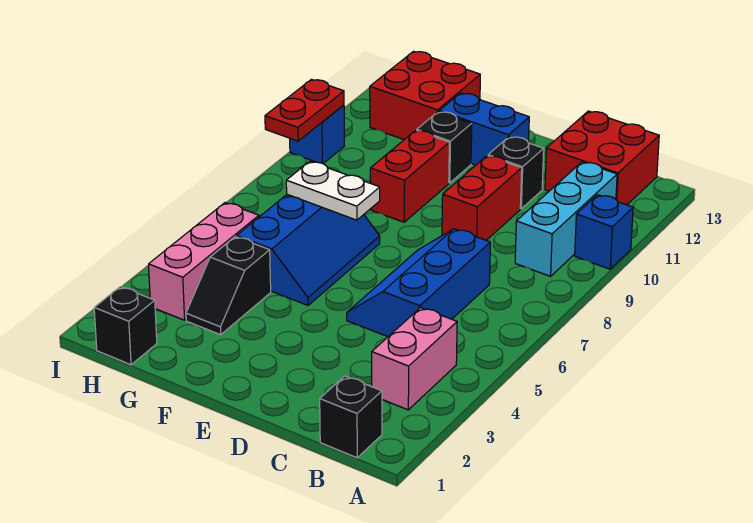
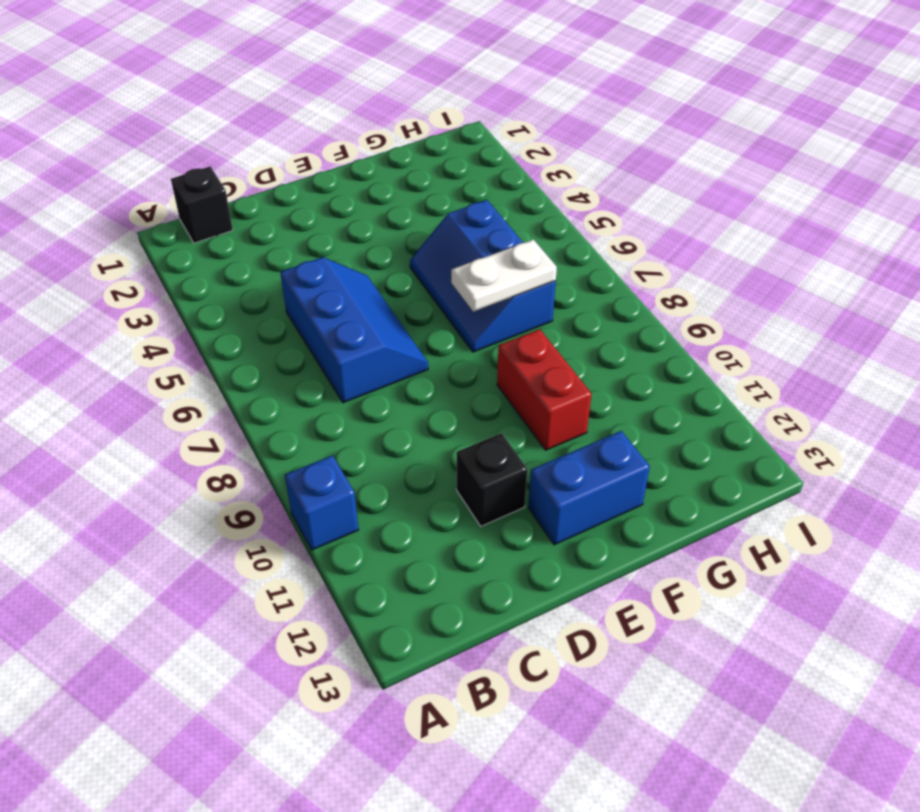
none -> pink 1x2 brick [372,308,457,410]
none -> cyan 1x3 brick [515,162,617,276]
none -> red 2x2 brick [545,111,659,205]

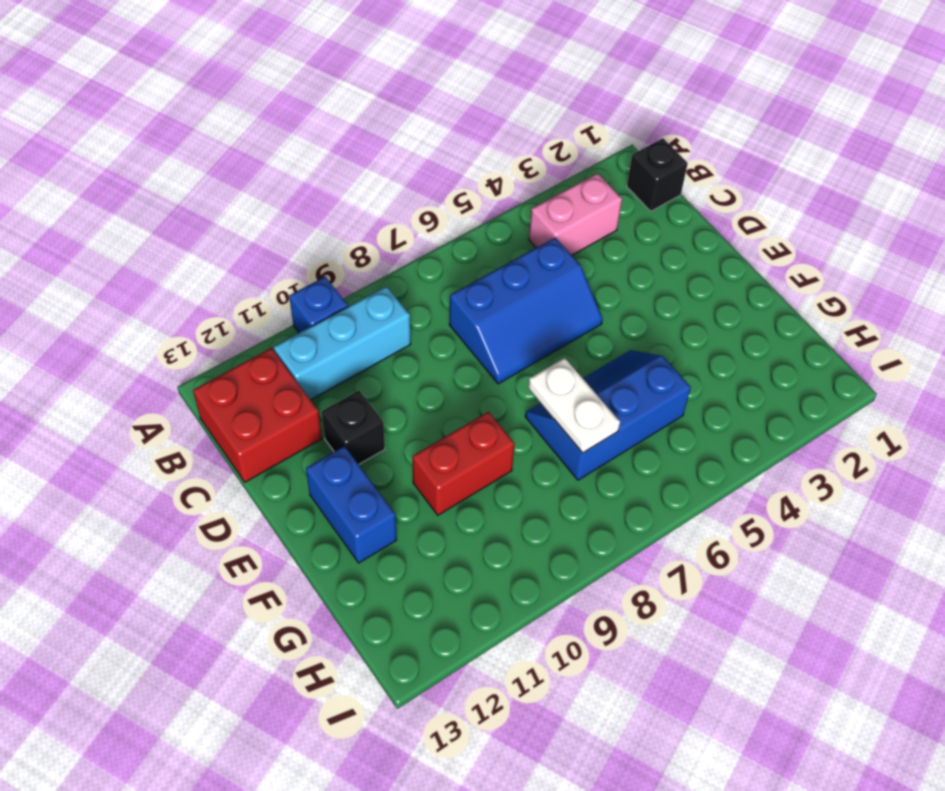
none -> red 1x2 brick [442,156,522,240]
none -> black 1x1 brick [417,112,472,183]
none -> black 1x2 slope [186,237,271,335]

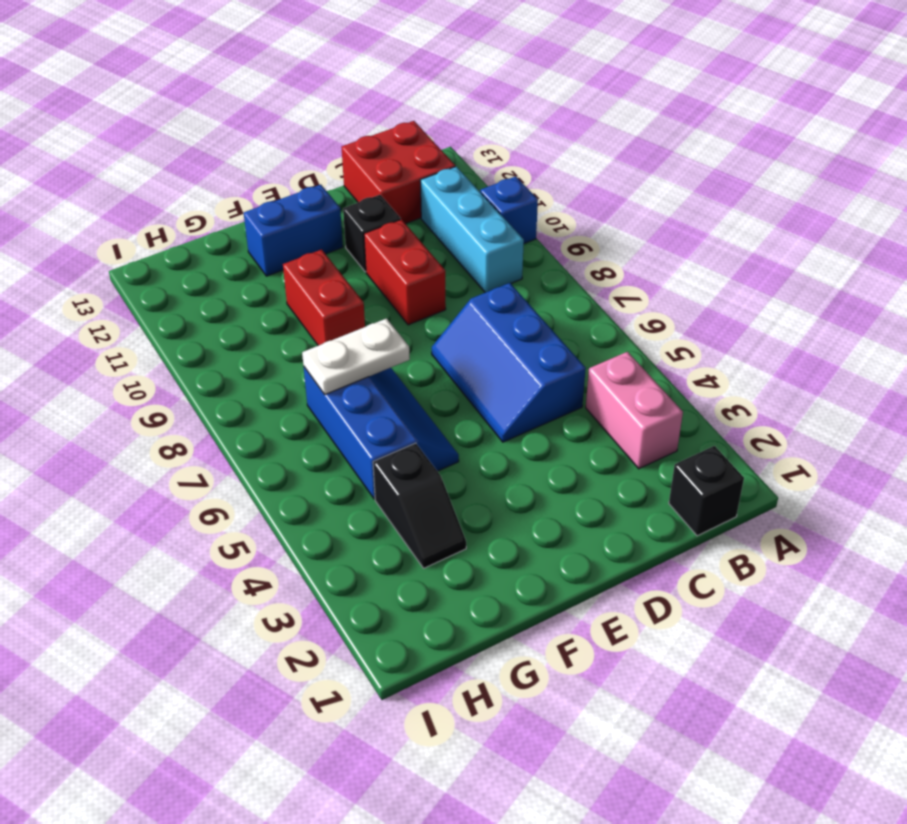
none -> black 1x1 brick [417,112,472,183]
none -> red 2x2 brick [370,51,480,140]
none -> black 1x1 brick [94,287,157,365]

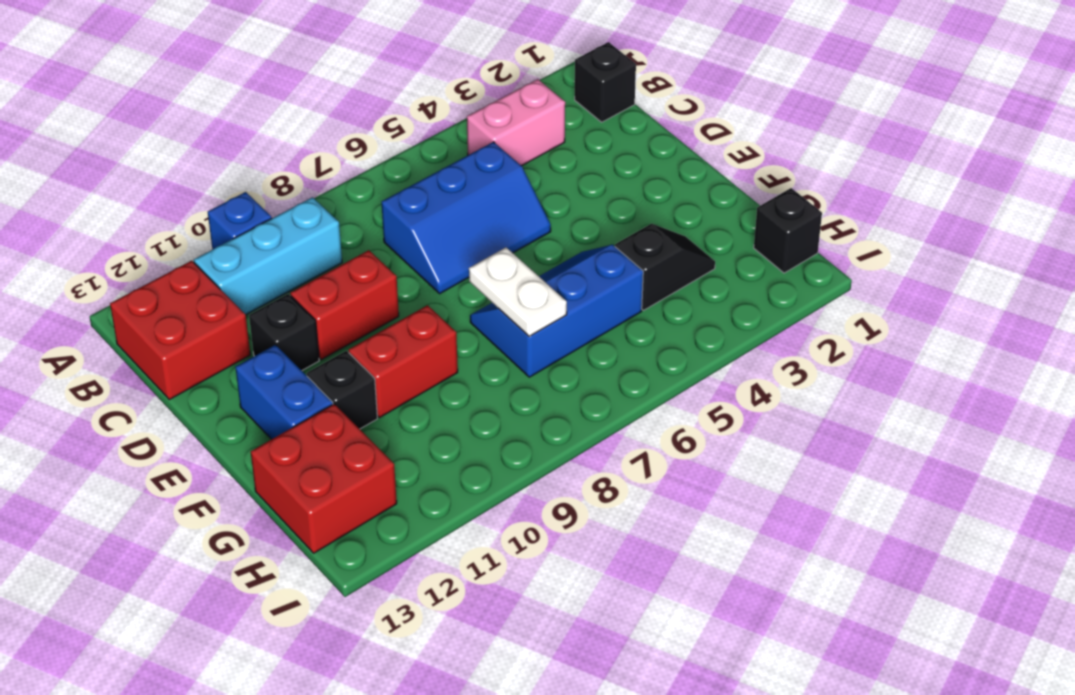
none -> pink 1x3 brick [149,203,259,320]
none -> blue 1x1 brick [290,105,344,163]
none -> red 1x2 plate [265,79,344,141]

